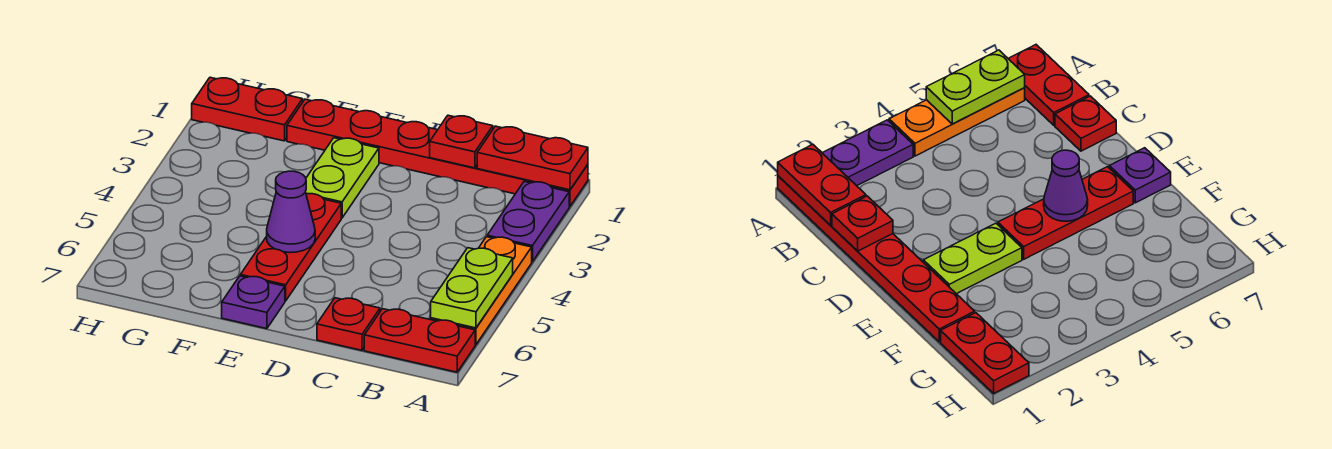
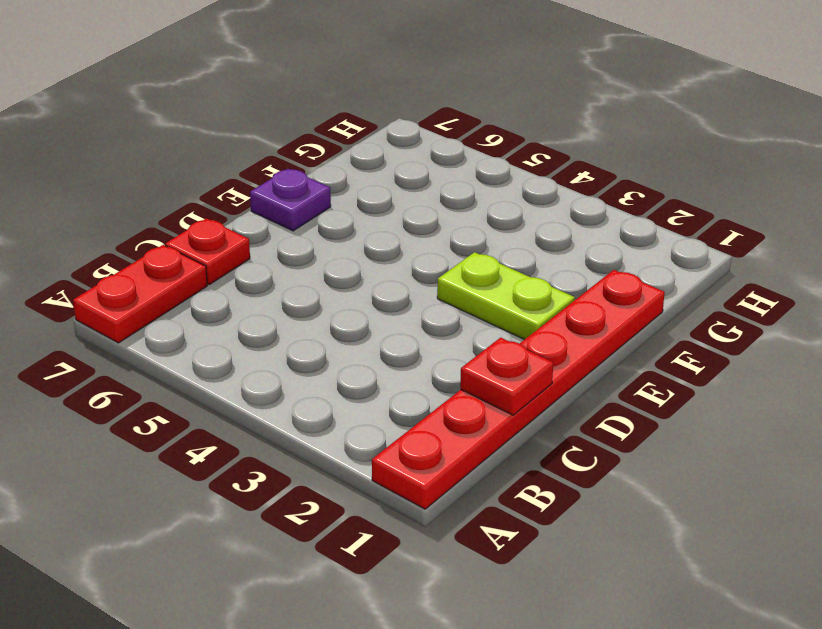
none -> purple 1x2 plate [487,182,569,262]
none -> orange 1x3 plate [431,237,532,345]
none -> red 1x3 plate [240,194,341,301]

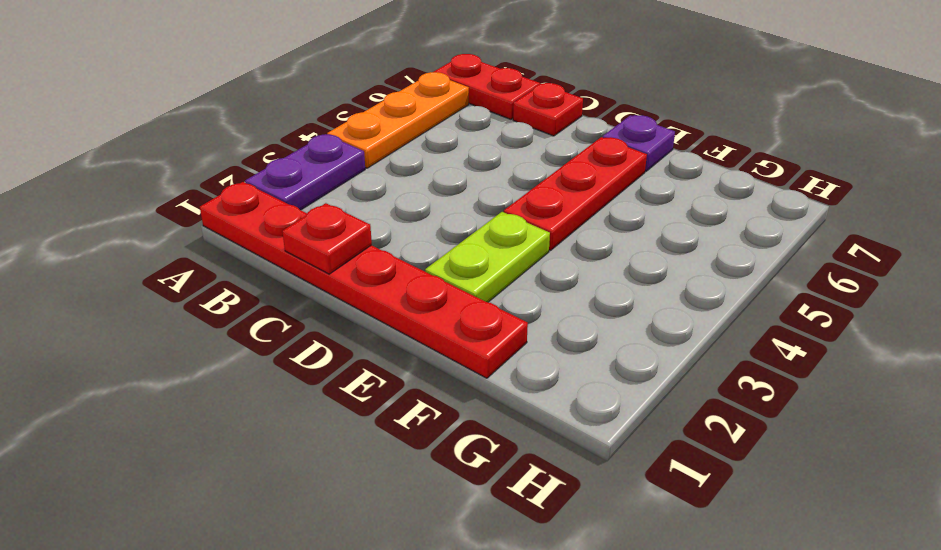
none -> red 1x2 plate [192,77,303,141]
none -> red 1x2 plate [477,126,588,190]
none -> lime 1x2 plate [431,248,513,328]

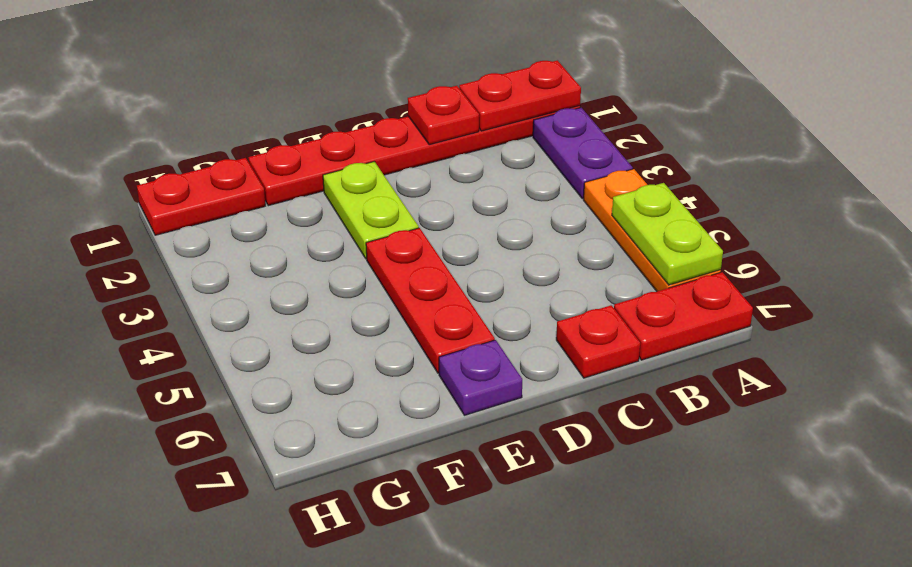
none -> purple 1x1 cone [267,171,315,253]

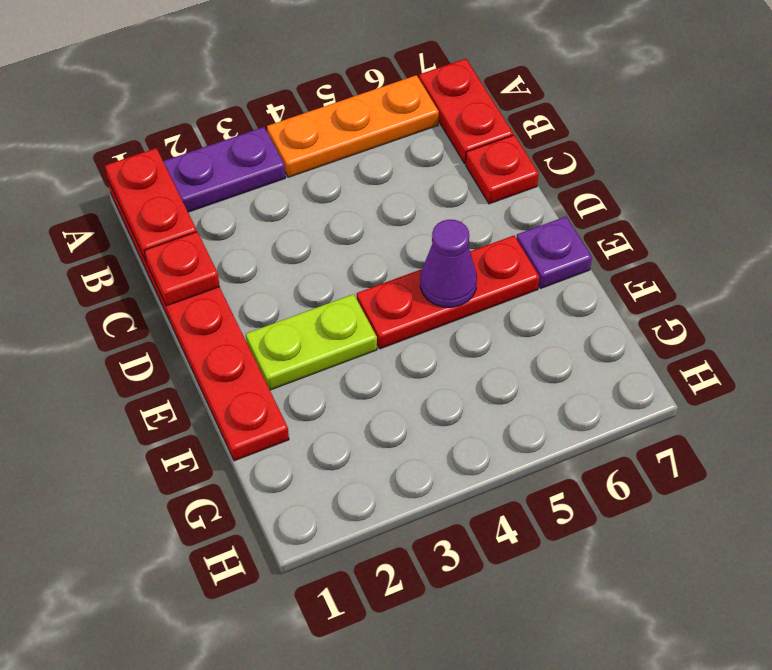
none -> red 1x2 plate [192,77,303,141]
none -> lime 1x2 plate [431,248,513,328]

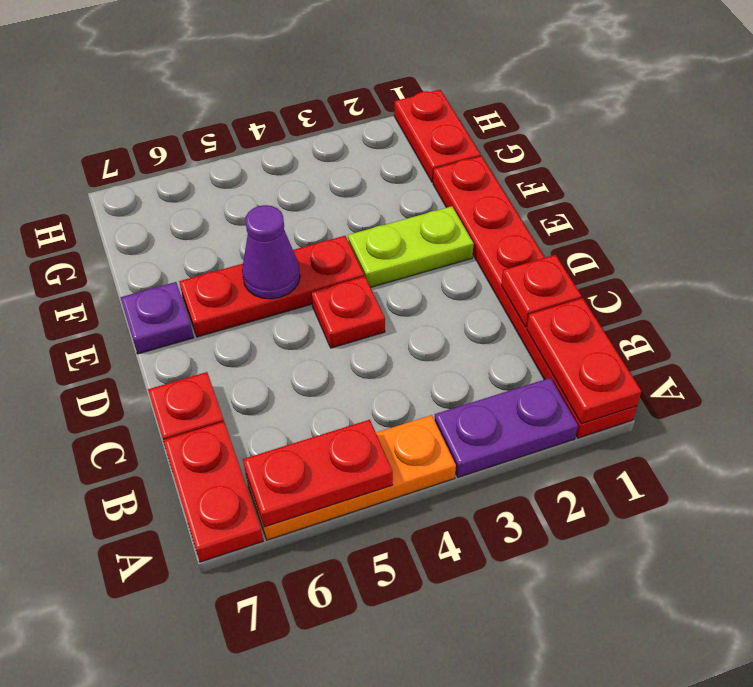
red 1x2 plate [243,420,393,527] -> lime 1x2 plate [431,248,513,328]
red 1x1 plate [311,276,385,348] -> none

